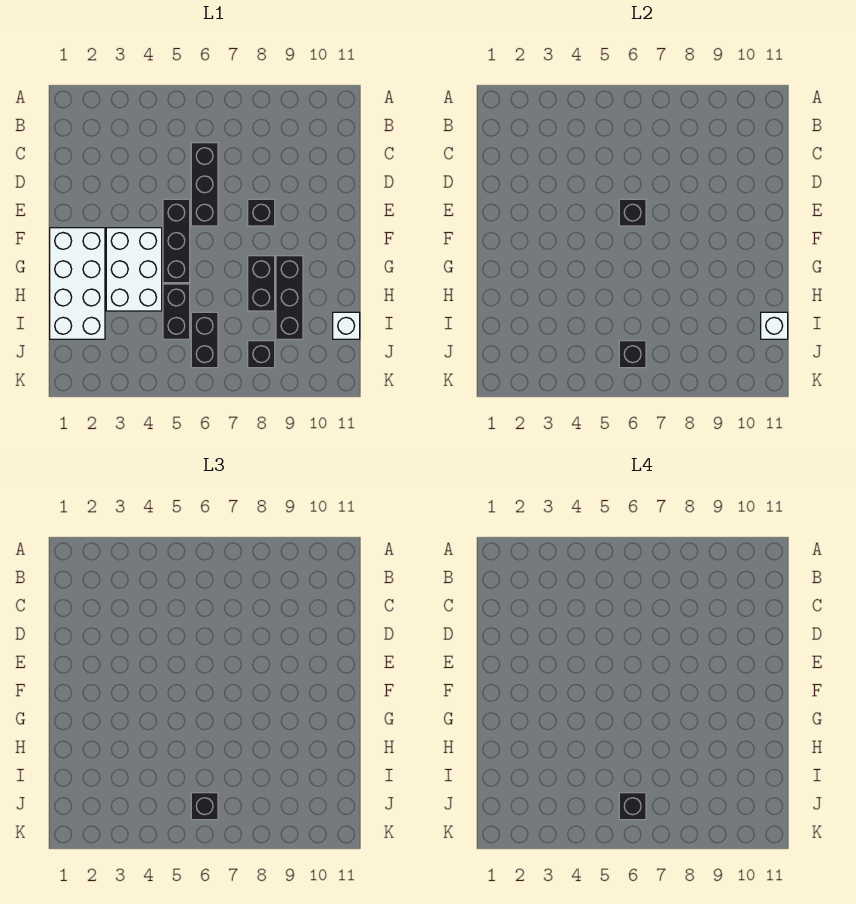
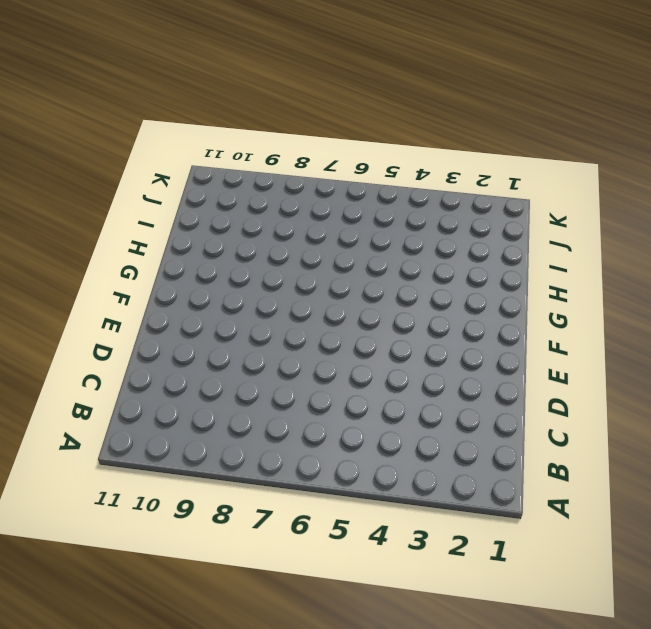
none -> black 1x3 brick [191,143,218,226]
none -> black 1x3 brick [163,199,190,283]
none -> black 1x1 brick [248,199,275,226]

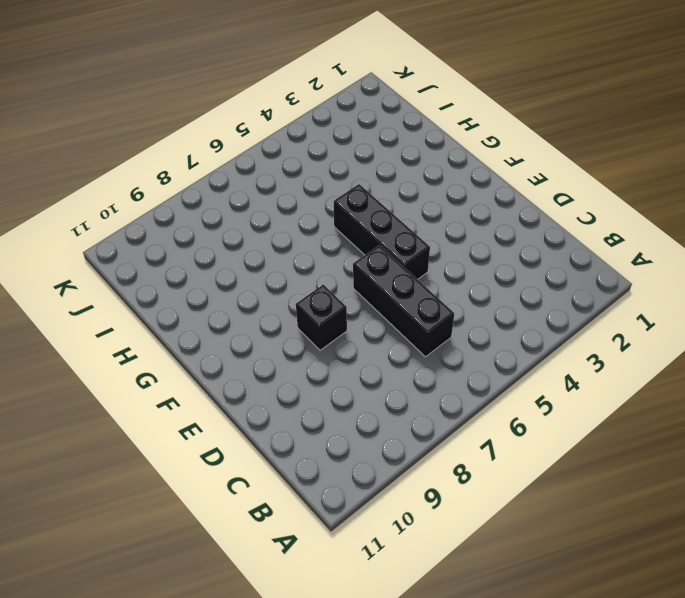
none -> white 2x4 brick [50,228,105,339]
none -> white 2x3 brick [106,228,162,311]
none -> black 1x2 brick [248,256,275,311]

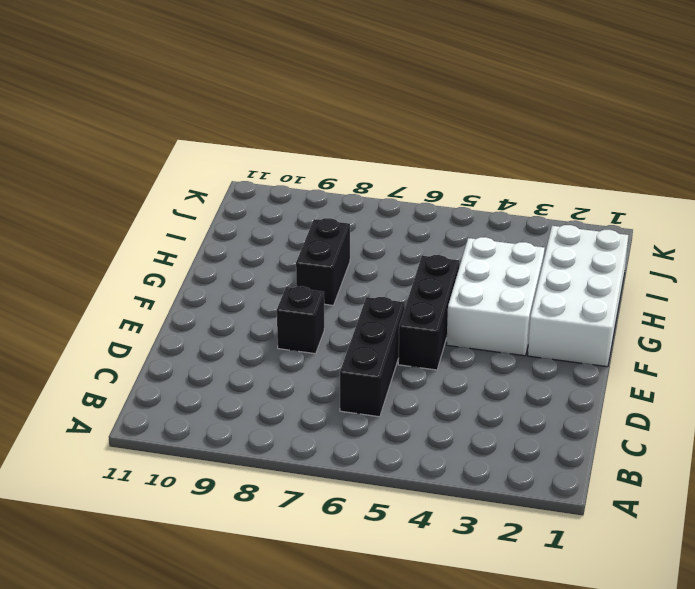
none -> black 1x3 brick [276,256,303,339]
none -> black 1x2 brick [163,284,190,339]
none -> black 1x2 brick [191,312,218,368]

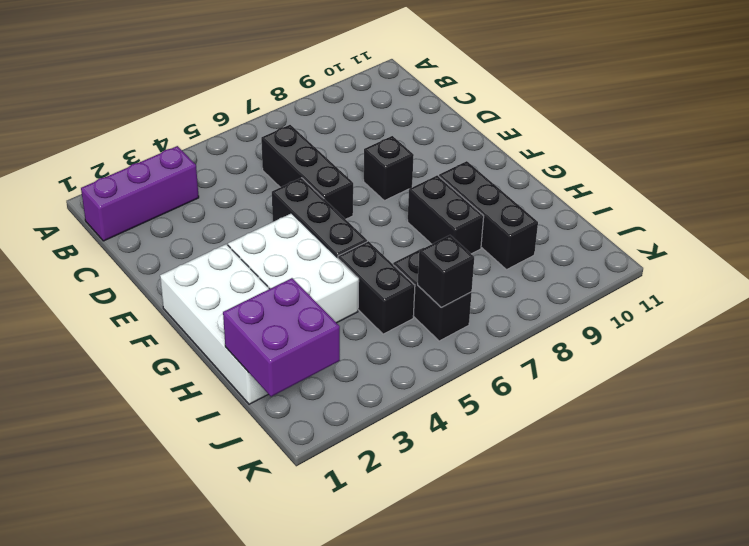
purple 1x3 brick [81,146,199,241] -> none
purple 2x2 brick [223,278,340,397] -> none
none -> white 1x1 brick [333,312,360,339]
none -> black 1x1 brick [248,341,275,368]
none -> black 1x1 brick [619,199,646,226]

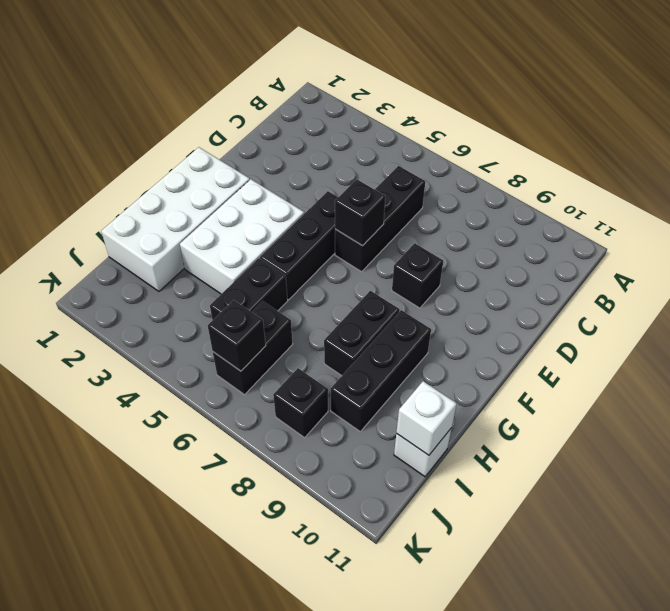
none -> black 1x1 brick [191,793,218,820]
none -> black 1x1 brick [619,793,646,820]

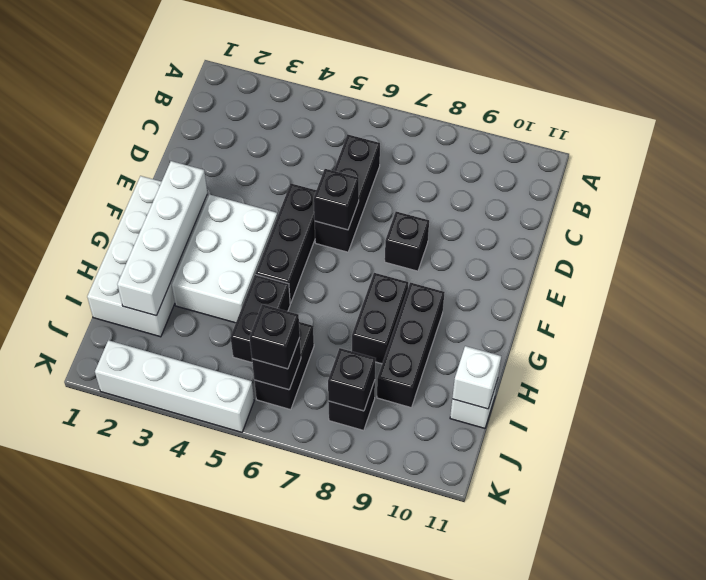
white 1x4 brick [117,161,207,316] -> none
black 1x1 brick [328,348,376,411] -> black 1x1 brick moved to [619,793,646,820]
white 1x4 brick [95,340,254,432] -> none

